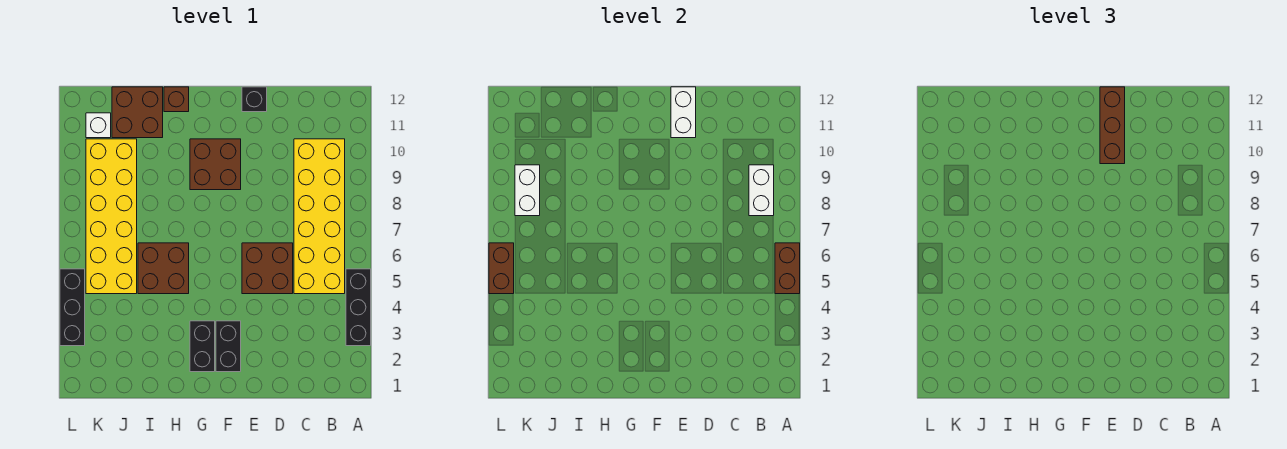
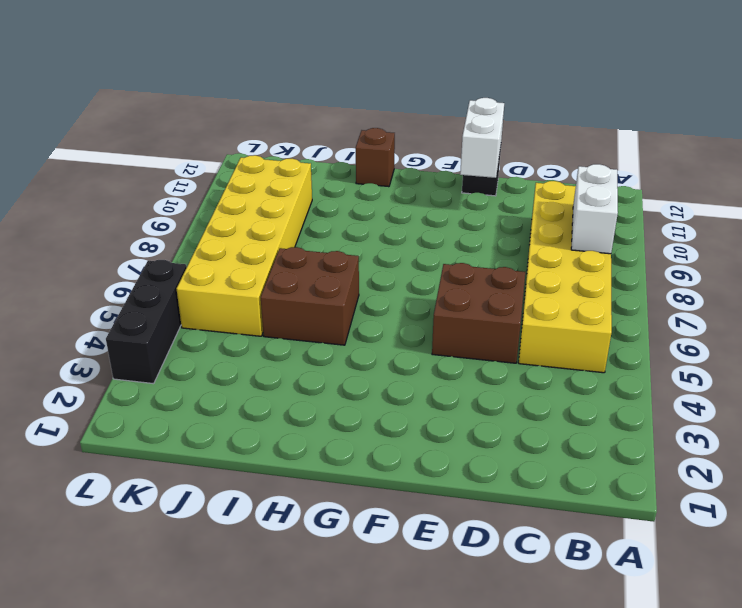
none -> black 1x3 brick [346,269,371,346]
none -> black 1x2 brick [216,321,241,372]
none -> brown 2x2 brick [190,139,241,190]

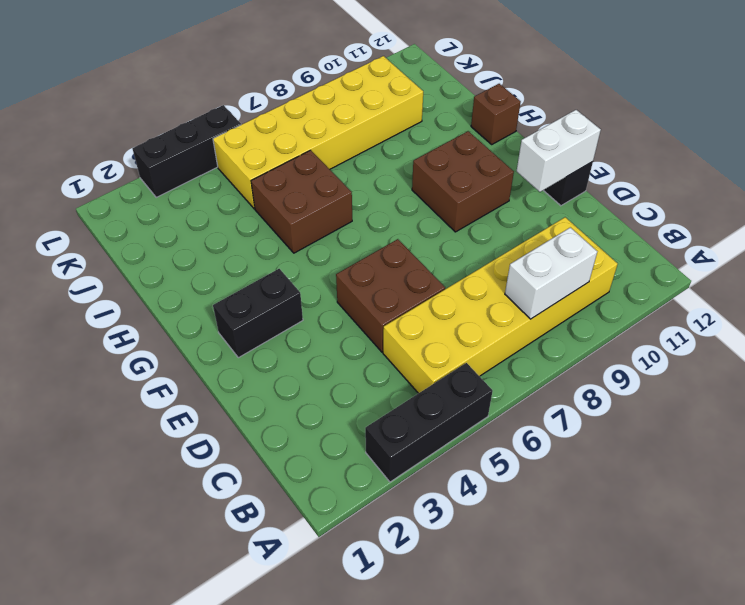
none -> black 1x2 brick [190,321,215,372]
none -> brown 2x2 brick [112,87,163,138]
none -> white 1x1 brick [86,113,111,138]

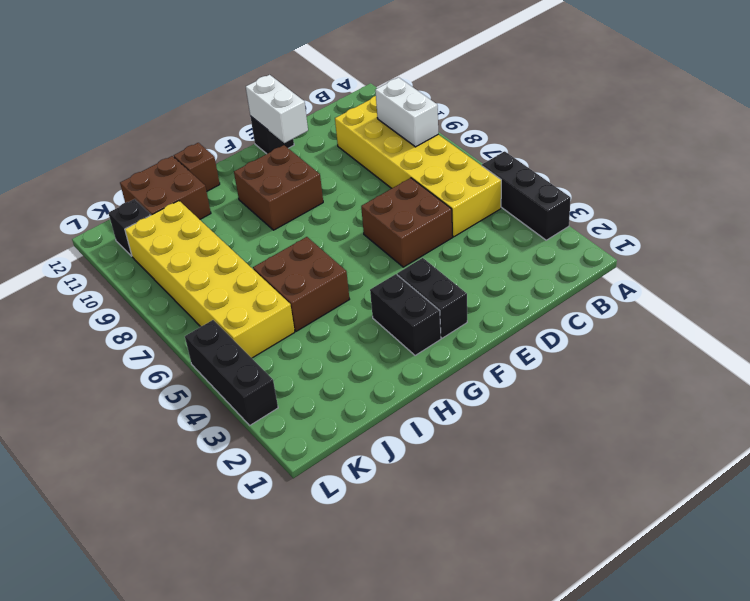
black 1x1 brick [108,199,151,256] -> white 1x1 brick [86,113,111,138]
none -> brown 1x2 brick [775,243,800,294]
none -> white 1x2 brick [515,165,540,216]
none -> brown 1x2 brick [489,243,514,294]

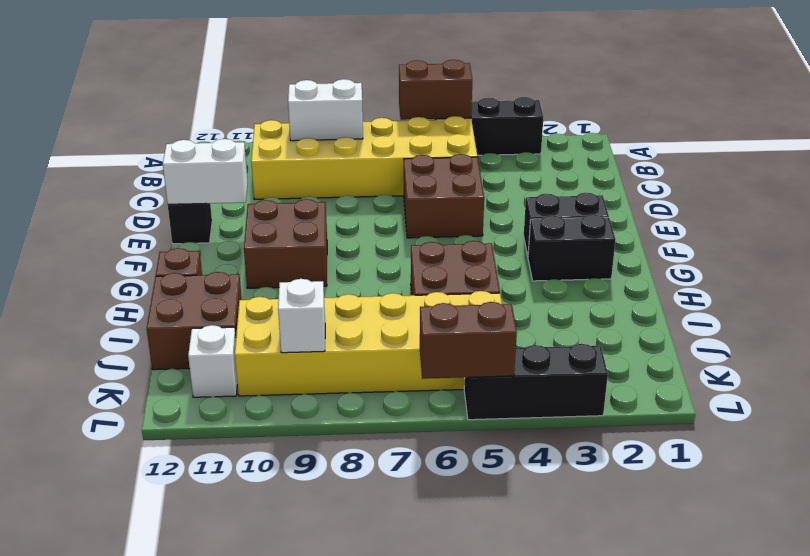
white 1x1 brick [278,279,325,353] -> white 1x2 brick [515,165,540,216]
none -> brown 1x3 brick [1100,87,1125,164]

